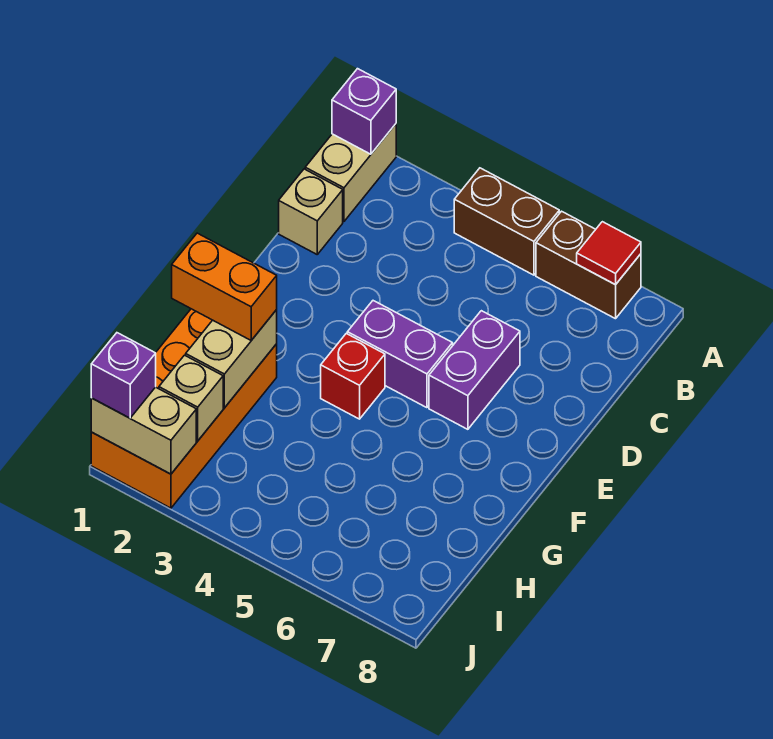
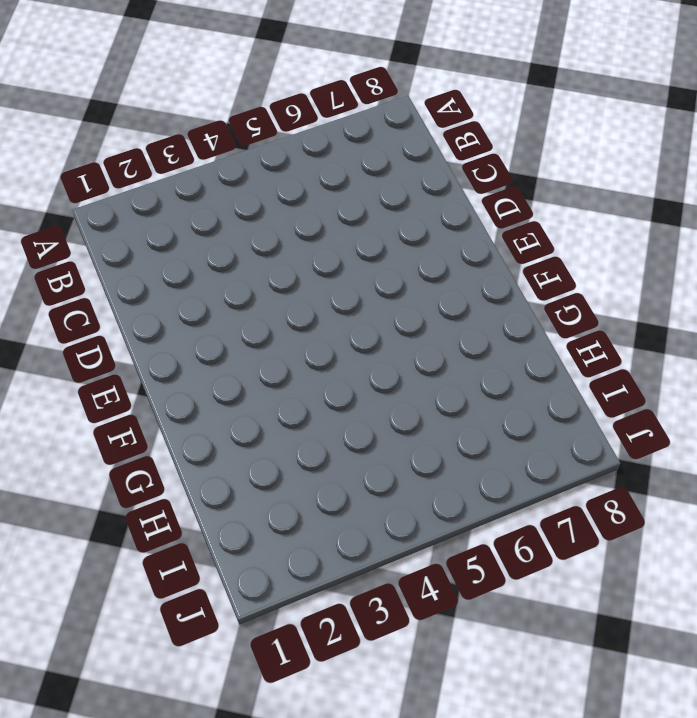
none -> tan 1x2 brick [305,124,396,221]
none -> brown 1x2 brick [454,168,559,275]
none -> brown 1x2 brick [536,211,641,319]

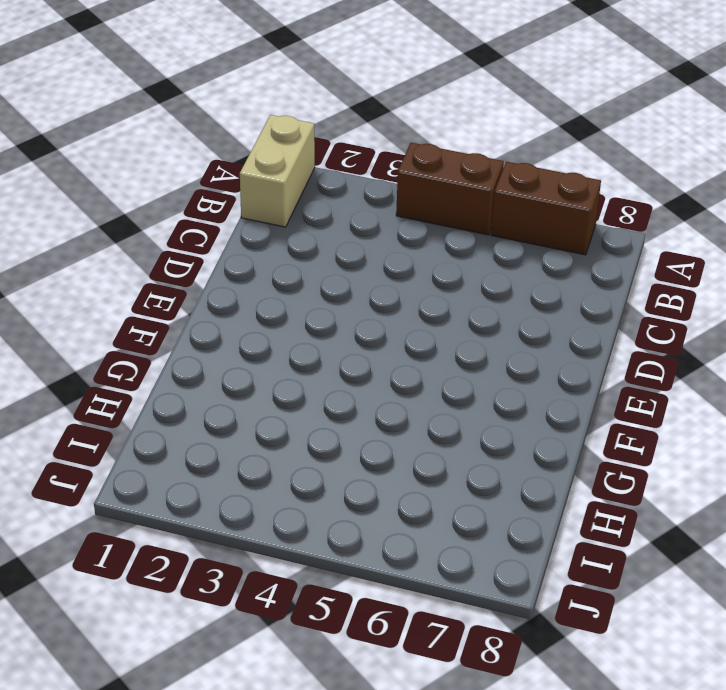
none -> tan 1x1 brick [279,169,343,254]
none -> purple 1x2 brick [429,311,520,429]
none -> purple 1x2 brick [347,301,453,408]

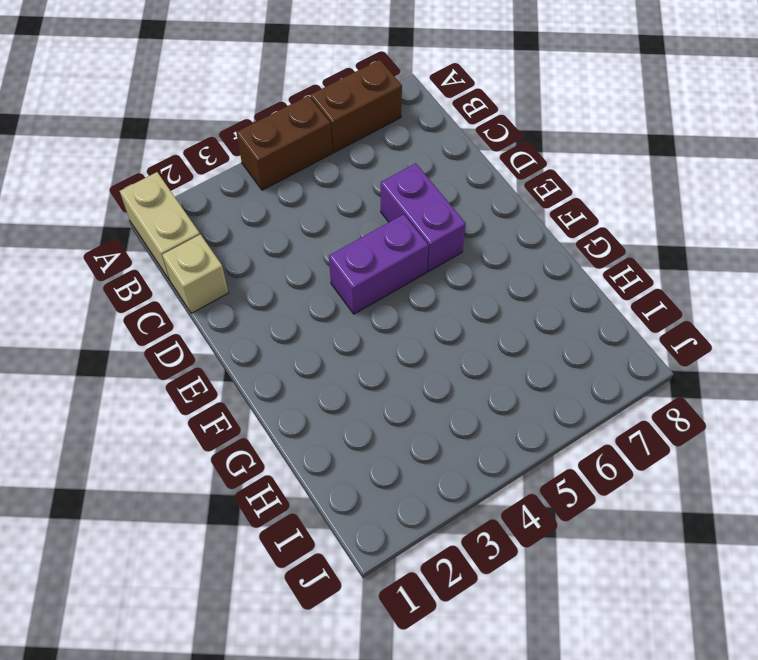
none -> red 1x1 brick [321,333,385,419]
none -> orange 2x4 brick [91,309,277,508]
none -> purple 1x1 brick [332,69,396,154]

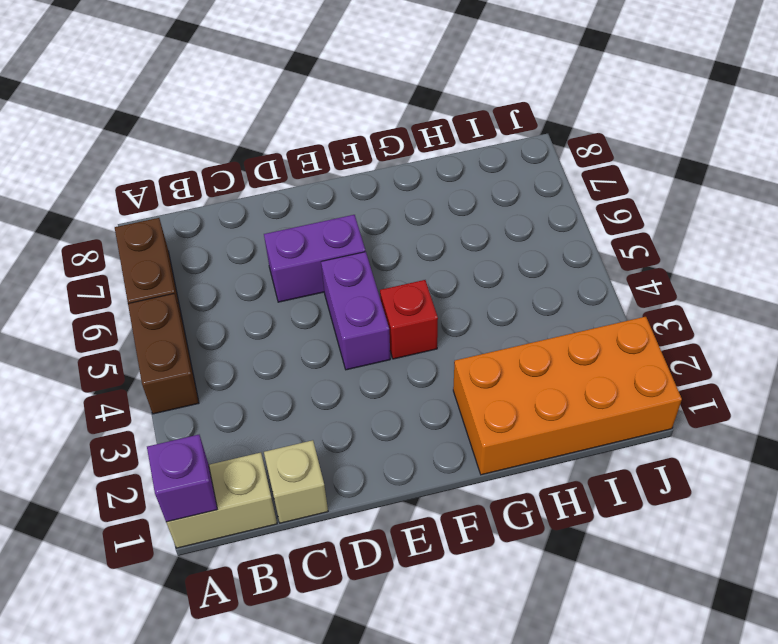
none -> red 1x1 tile [577,222,641,285]
none -> tan 1x2 brick [186,310,277,408]
none -> tan 1x1 brick [159,355,223,441]

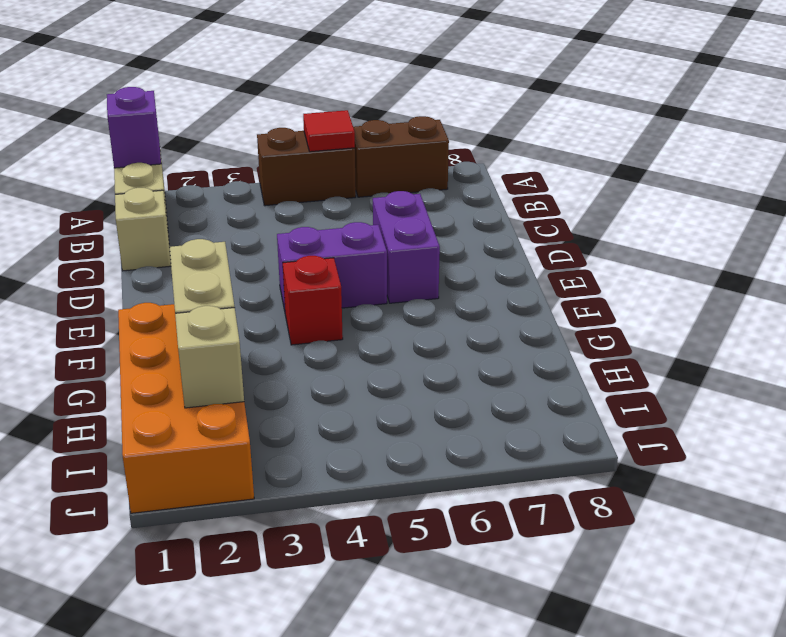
red 1x1 tile [303,110,355,152] -> red 1x1 tile moved to [577,222,641,285]
none -> tan 1x2 brick [91,387,196,474]
none -> orange 1x2 brick [172,233,277,340]
none -> purple 1x1 brick [91,333,156,418]

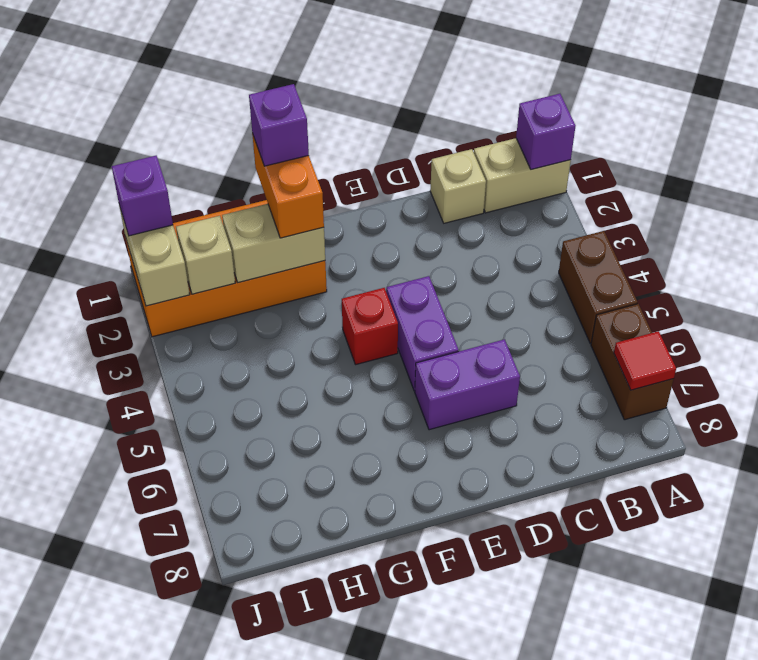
purple 1x1 brick [249,84,309,166] -> none

